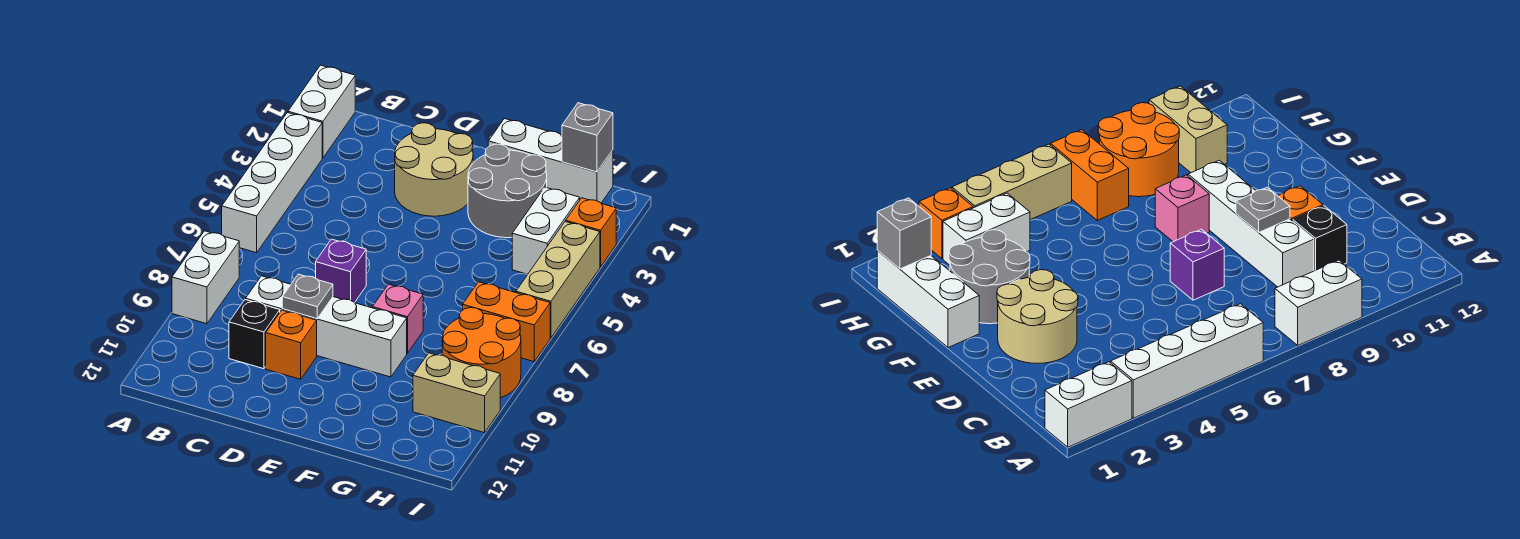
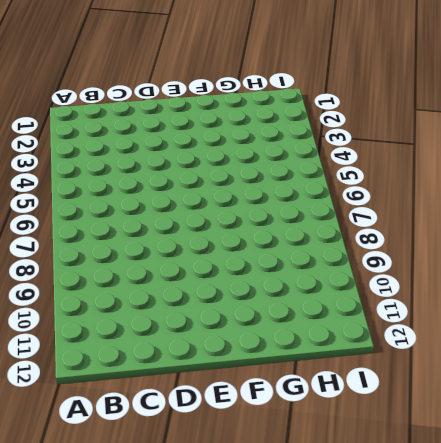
none -> white 1x2 brick [288,65,355,158]
none -> white 1x4 brick [222,113,322,253]
none -> white 1x2 brick [172,231,239,324]

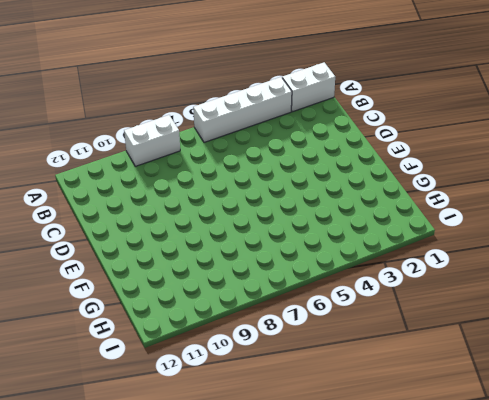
none -> white 1x4 brick [246,276,407,377]
none -> black 1x1 brick [229,300,280,369]
none -> tan 2x2 round brick [395,123,473,216]

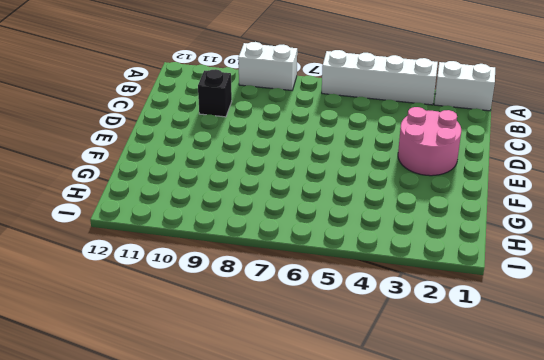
pink 2x2 round brick [398,107,461,176] -> tan 2x2 round brick [395,123,473,216]
none -> white 1x4 brick [246,276,407,377]
none -> purple 1x1 brick [316,239,366,303]
none -> orange 1x1 brick [266,310,317,379]

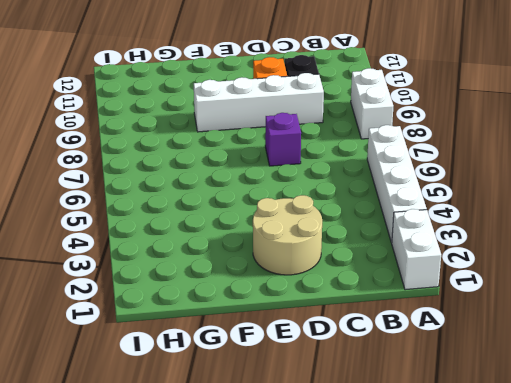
none -> white 1x3 brick [488,119,613,203]
none -> grey 2x2 round brick [468,144,547,238]
none -> pink 1x1 brick [373,284,423,353]

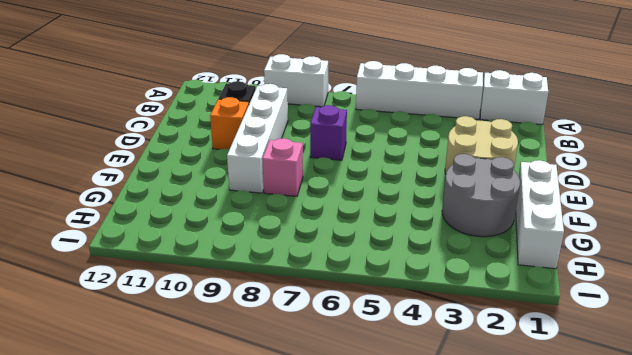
none -> white 1x2 brick [512,187,580,274]
none -> orange 1x2 brick [463,282,550,362]
none -> orange 2x2 round brick [442,308,521,398]

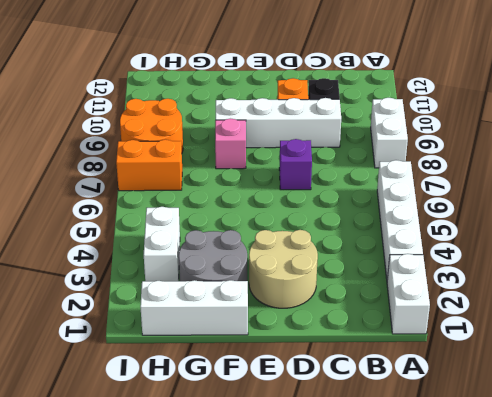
none -> tan 1x2 brick [413,353,500,433]
none -> orange 1x1 brick [566,198,616,267]
none -> tan 1x3 brick [516,222,600,338]

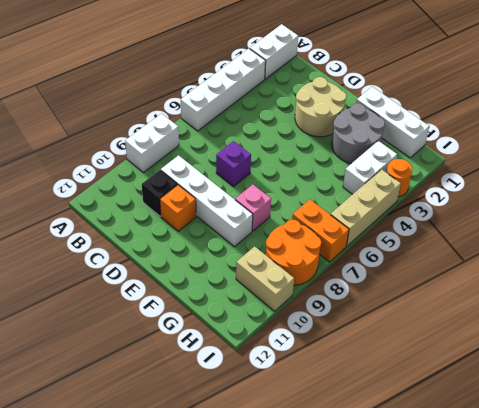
orange 1x1 round brick [386,159,412,197] -> orange 1x1 brick [566,198,616,267]
none -> grey 1x1 plate [282,274,333,319]
none -> grey 1x1 brick [562,103,613,172]

